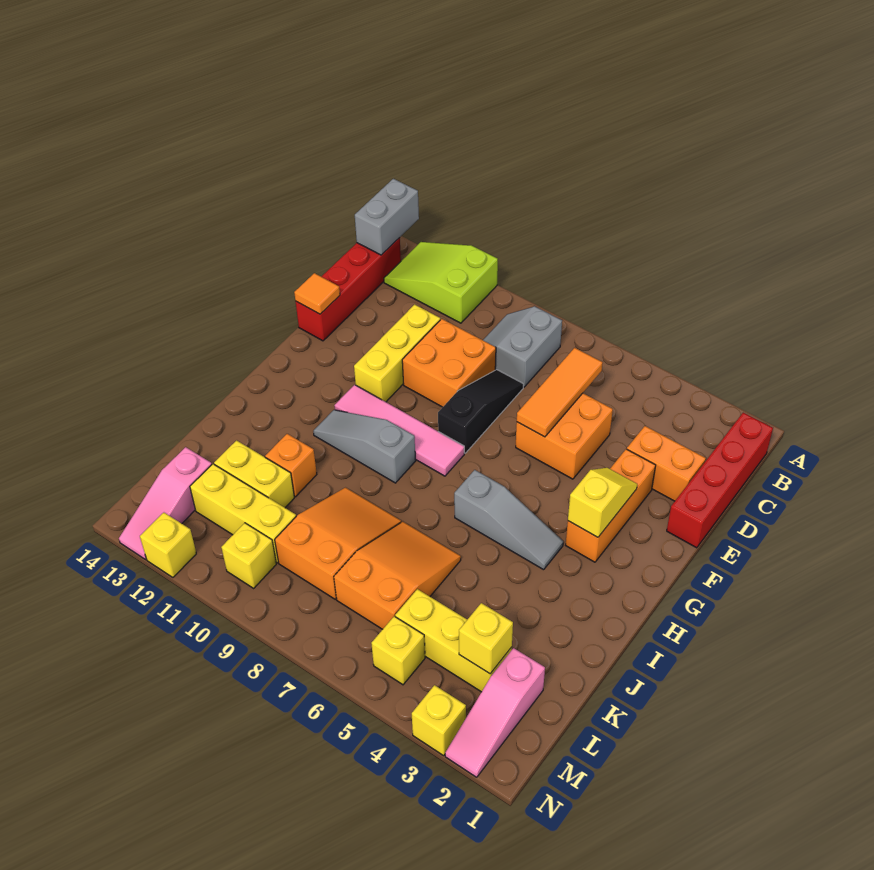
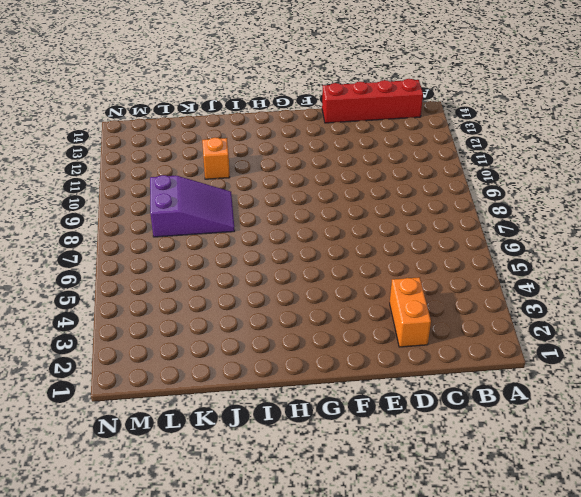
purple 2x3 slope [150,175,235,237] -> orange 2x3 slope [275,488,401,599]
none -> lime 2x3 slope [384,242,498,323]
none -> red 1x4 brick [667,413,773,548]
none -> grey 2x2 slope [483,306,562,387]
none -> orange 2x2 brick [516,393,613,479]

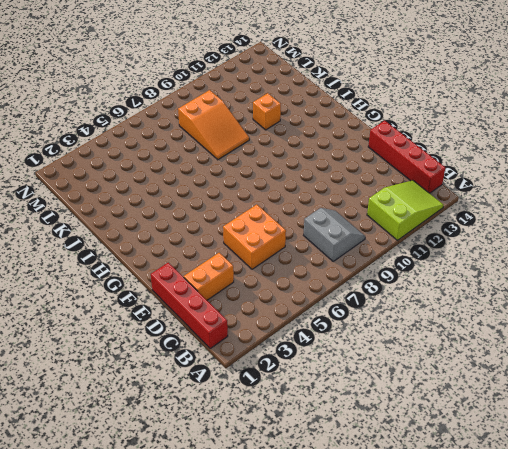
none -> black 1x3 slope [438,370,523,453]
none -> orange 2x2 brick [402,319,496,407]
none -> yellow 1x3 brick [354,304,440,402]
none -> orange 1x3 brick [566,449,656,562]

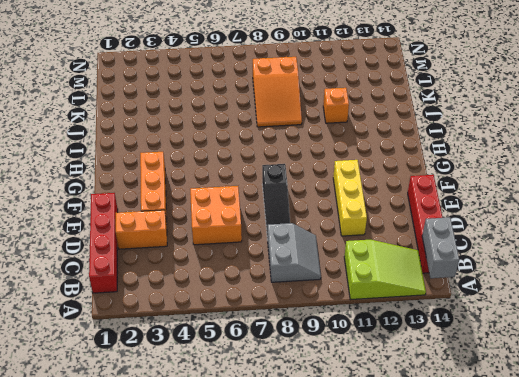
none -> orange 2x2 brick [402,319,496,407]
none -> pink 1x4 tile [334,385,464,476]
none -> grey 1x3 slope [454,470,563,570]
none -> grey 1x3 slope [313,410,416,483]

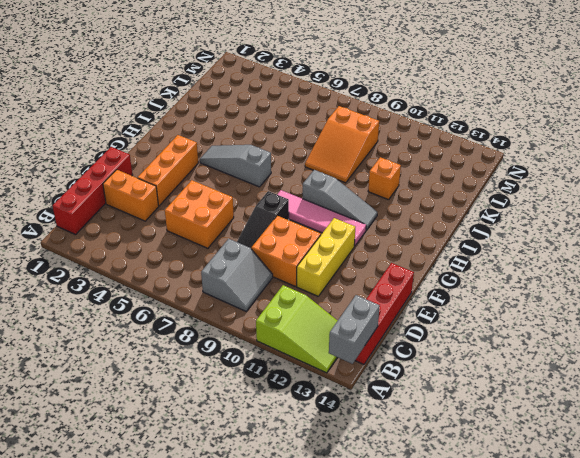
none -> orange 2x3 slope [334,522,461,629]
none -> yellow 1x2 brick [214,440,294,508]
none -> pink 1x3 slope [445,648,545,777]
none -> yellow 1x3 brick [395,589,512,692]

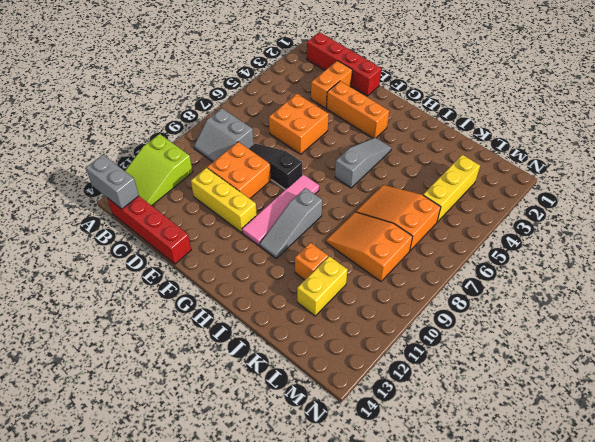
none -> pink 1x3 slope [445,648,545,777]
none -> yellow 1x3 brick [190,464,296,563]
none -> pink 1x3 slope [119,447,212,559]
none -> yellow 1x1 brick [371,616,425,685]

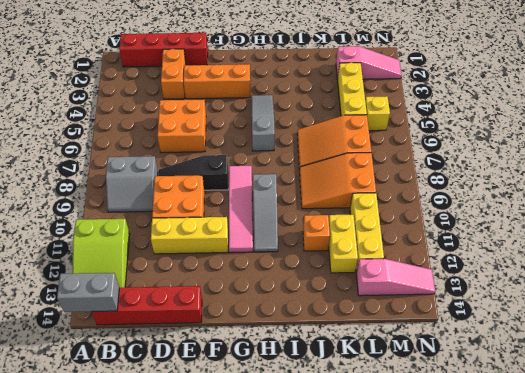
none -> yellow 1x1 brick [221,523,276,588]
none -> yellow 1x1 brick [412,685,466,756]
none -> yellow 1x1 brick [140,513,196,577]
none -> orange 1x3 tile [517,348,603,437]

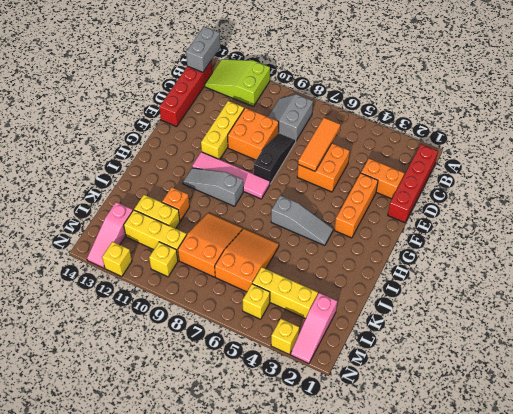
none -> orange 1x1 tile [294,273,340,314]
none -> yellow 1x2 slope [568,468,637,537]
none -> yellow 1x1 brick [459,603,513,674]

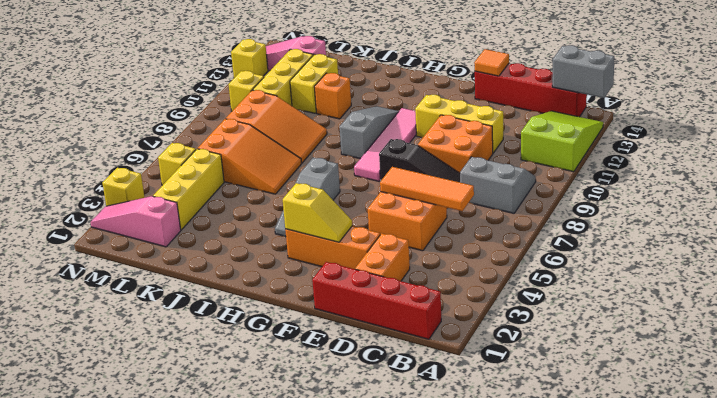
none -> yellow 1x1 brick [459,603,513,674]

